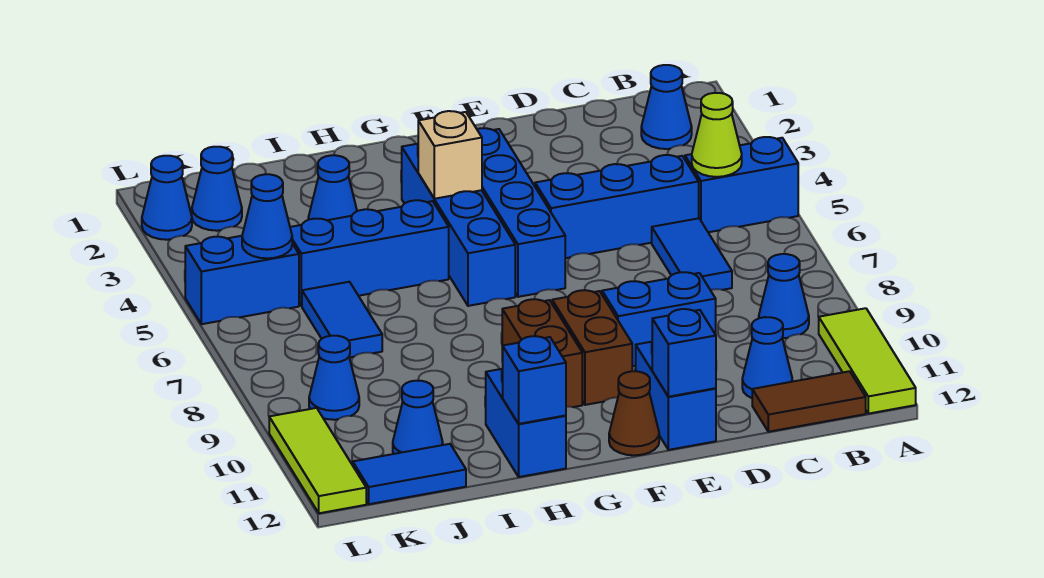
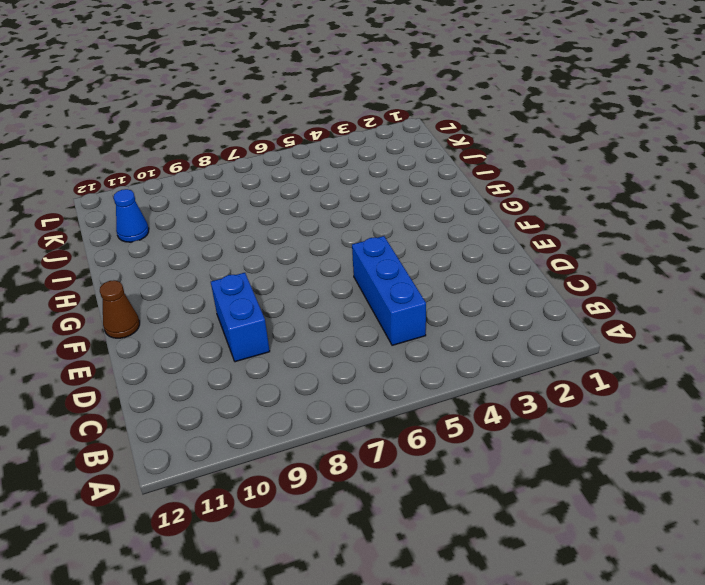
none -> blue 1x2 brick [685,137,798,232]
none -> lime 1x3 tile [819,308,916,414]
none -> blue 1x1 cone [641,65,692,149]
none -> blue 1x1 cone [759,254,809,338]

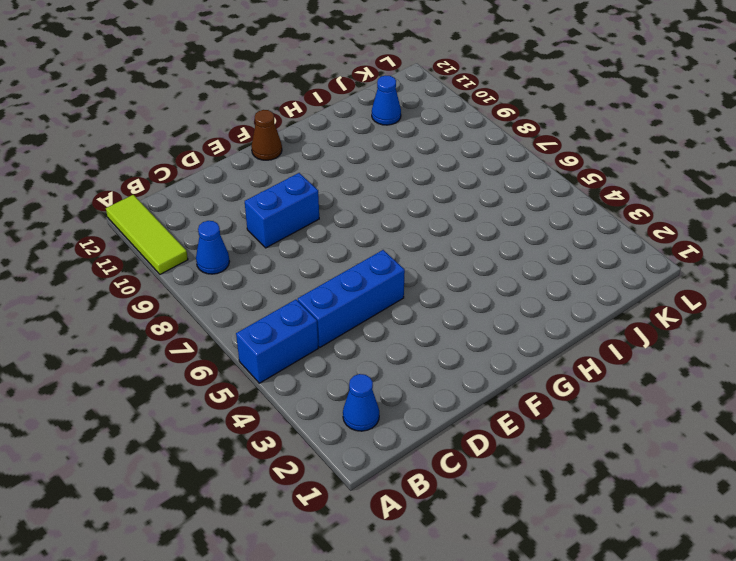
none -> brown 1x2 tile [752,371,866,432]
none -> blue 1x2 tile [652,218,732,290]
none -> blue 1x1 cone [742,317,792,398]
none -> blue 1x2 brick [636,342,716,450]

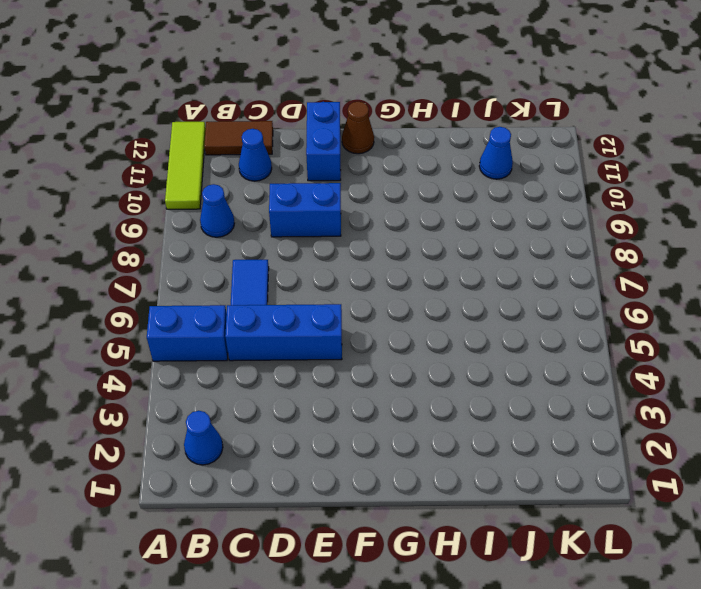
none -> blue 1x4 brick [477,128,565,297]
none -> brown 1x2 brick [552,290,632,405]
none -> blue 1x4 brick [402,144,515,306]
none -> brown 1x2 brick [502,299,582,407]

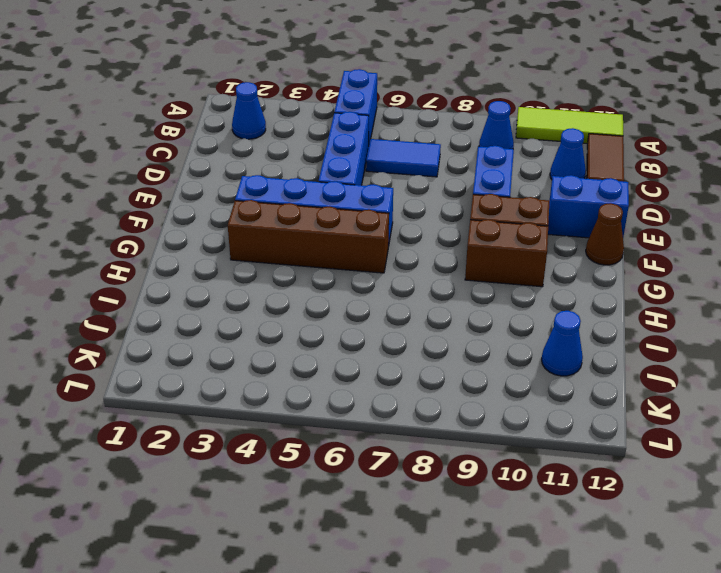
brown 1x4 brick [228,200,389,273] -> blue 1x4 brick [402,144,515,306]
none -> blue 1x3 brick [290,200,449,306]
none -> blue 1x2 brick [486,369,566,477]
none -> blue 1x1 cone [308,155,357,220]
none -> blue 1x2 tile [302,282,382,358]

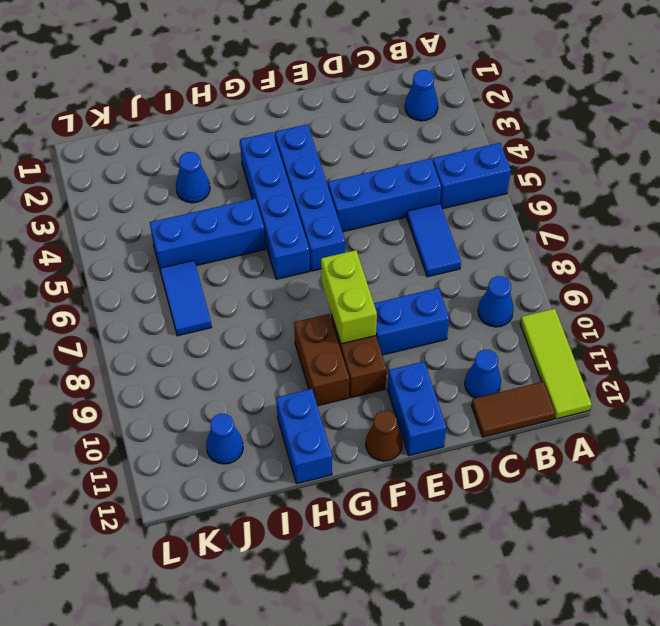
lime 1x2 brick [321,250,377,344] -> none
none -> blue 1x2 tile [353,444,466,504]
none -> blue 1x1 cone [192,147,242,231]
none -> blue 1x2 brick [185,236,299,324]
none -> blue 1x1 cone [309,336,359,420]

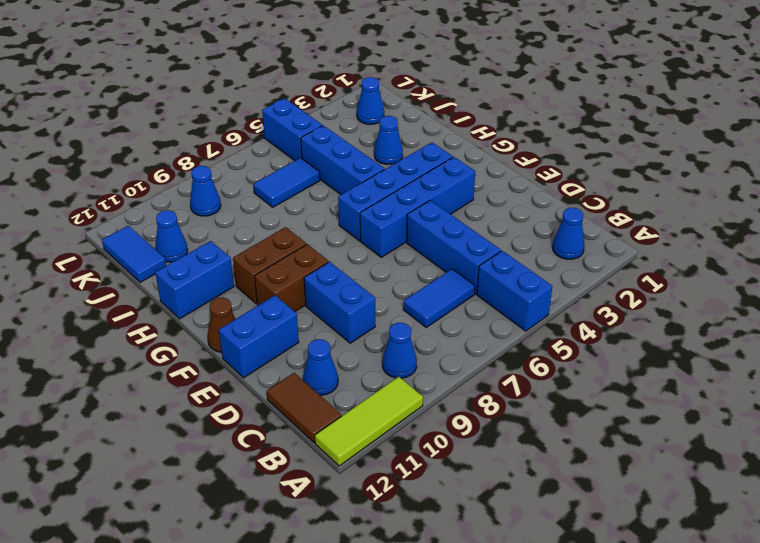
none -> blue 1x1 cone [142,156,192,240]
none -> lime 1x3 tile [269,408,366,513]
none -> lime 1x1 cone [692,93,742,177]
none -> blue 1x1 brick [652,309,716,397]

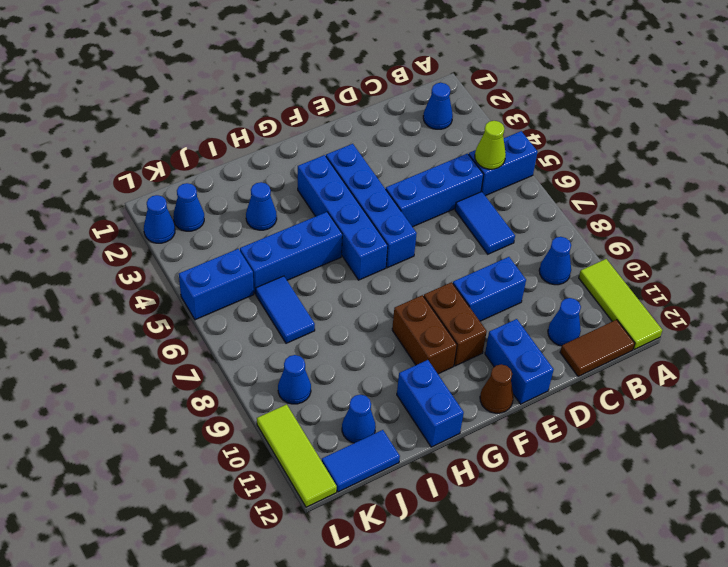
none -> blue 1x1 brick [652,309,716,397]
none -> tan 1x1 brick [418,111,482,199]
none -> blue 1x1 brick [503,336,566,424]
none -> blue 1x1 cone [242,174,292,258]

